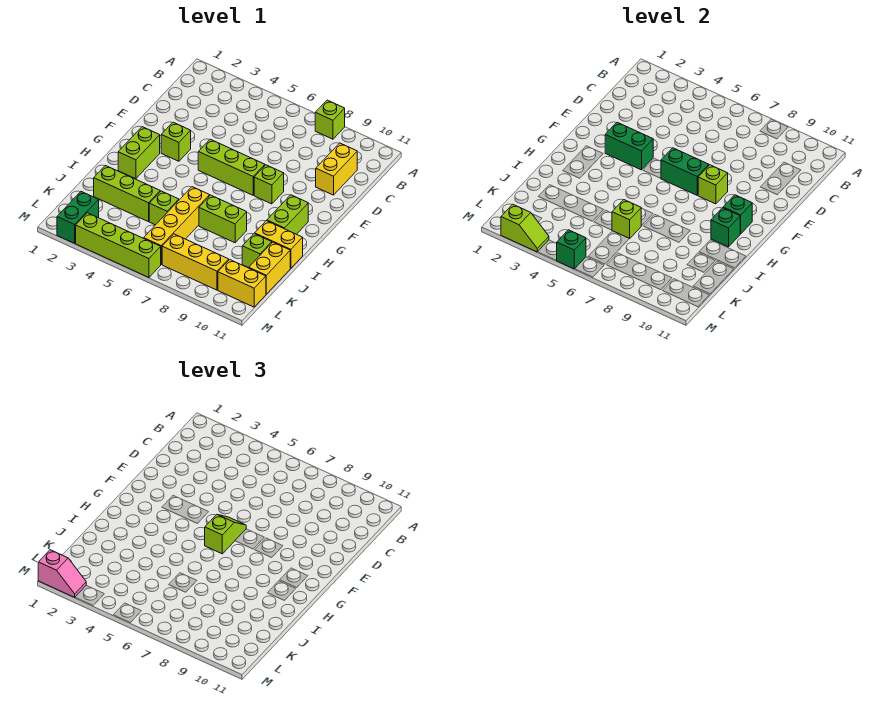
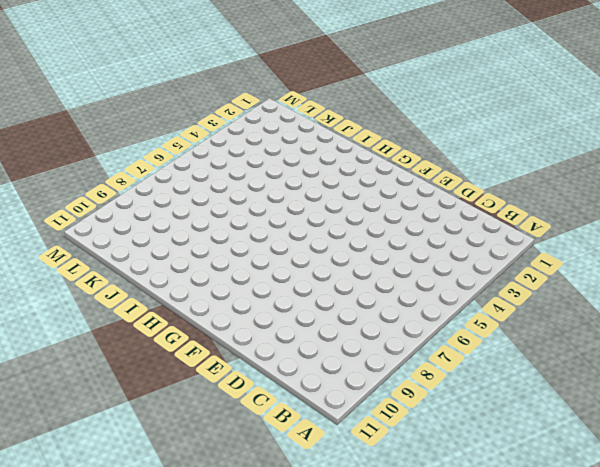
none -> lime 1x1 brick [315,100,345,139]
none -> yellow 1x2 brick [316,143,357,195]
none -> lime 1x1 brick [161,122,191,161]

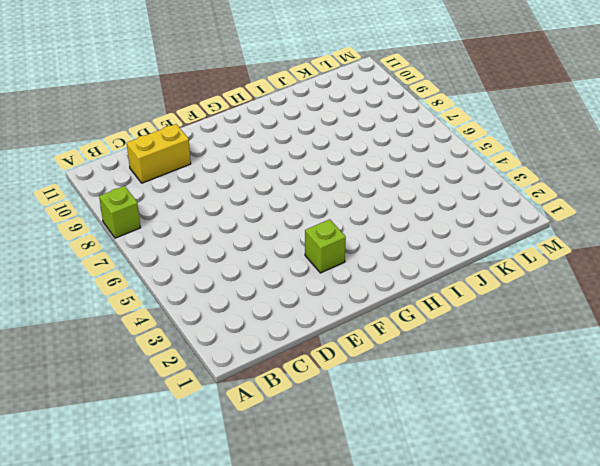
none -> lime 1x3 brick [198,139,265,195]
none -> lime 1x1 brick [254,165,284,204]
none -> lime 1x2 brick [118,127,160,179]

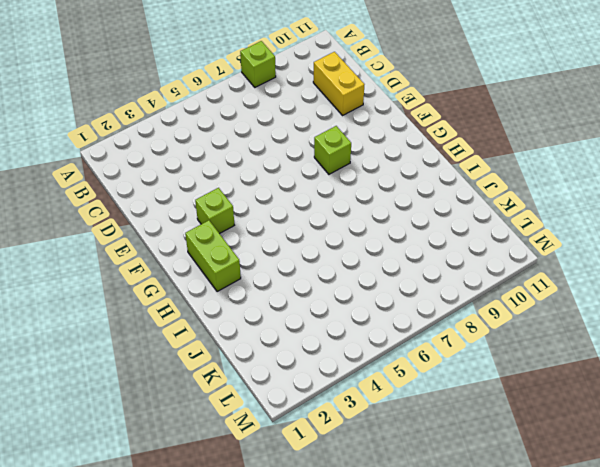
none -> lime 1x3 brick [198,139,265,195]
none -> lime 1x2 brick [267,195,308,234]
none -> yellow 1x4 brick [144,187,210,264]

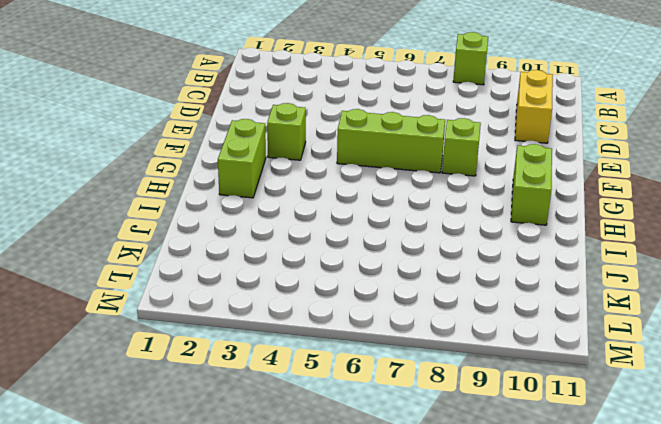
none -> yellow 1x4 brick [144,187,210,264]
none -> lime 1x2 brick [199,195,247,243]
none -> yellow 1x2 brick [255,221,303,268]

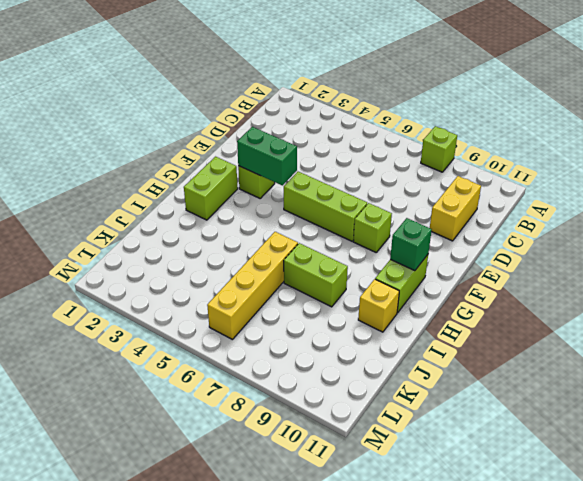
yellow 1x1 brick [358,279,399,332] -> yellow 1x2 brick [255,221,303,268]
none -> lime 1x3 brick [94,166,160,222]
none -> lime 1x1 brick [149,191,179,225]
none -> lime 1x1 brick [242,234,272,268]

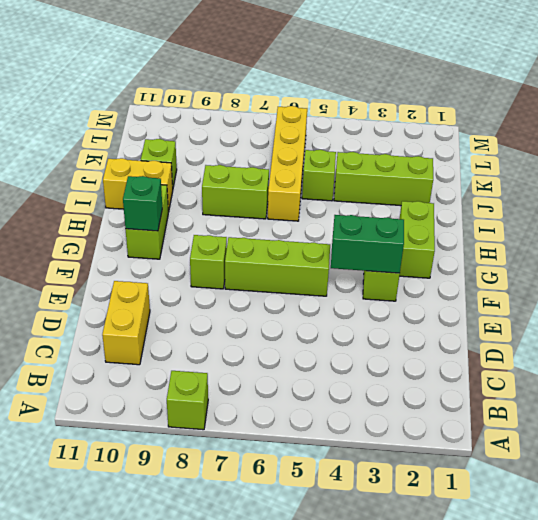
none -> yellow 1x2 brick [249,242,290,294]
none -> green 1x2 brick [57,192,99,243]
none -> yellow 1x3 brick [162,234,229,290]

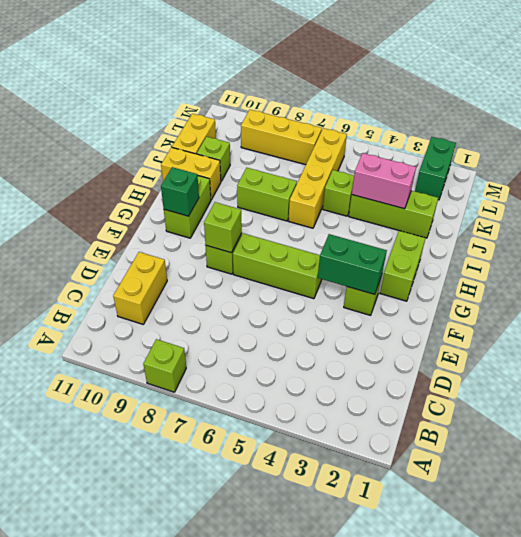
pink 1x2 brick [352,153,416,209] -> none
none -> yellow 1x2 brick [218,260,266,307]
none -> lime 1x4 brick [76,213,161,277]
none -> green 1x2 brick [661,148,709,195]

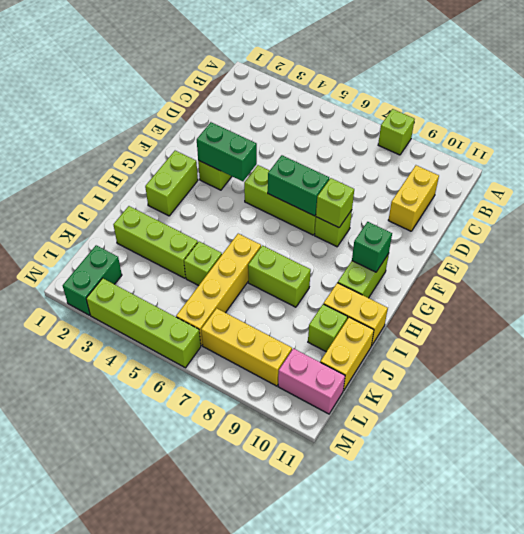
pink 1x2 brick [278,348,345,414] -> yellow 1x2 brick [218,260,266,307]
none -> green 1x1 brick [711,208,740,247]
none -> lime 1x1 brick [612,200,641,239]
none -> lime 1x2 slope [501,204,549,252]

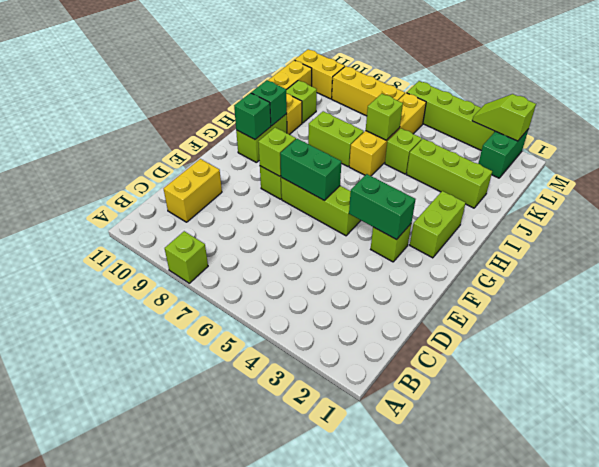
none -> green 1x1 brick [556,230,586,269]
none -> lime 1x2 slope [205,515,246,554]
none -> pink 1x2 slope [38,550,86,597]

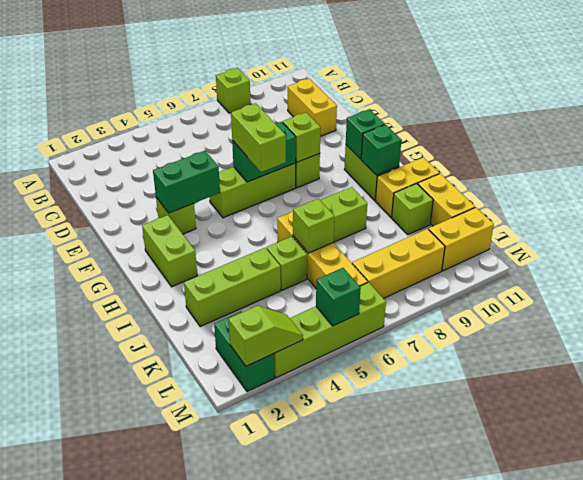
lime 1x2 brick [231,103,286,172] -> lime 1x2 slope [205,515,246,554]
none -> pink 1x2 slope [38,550,86,597]

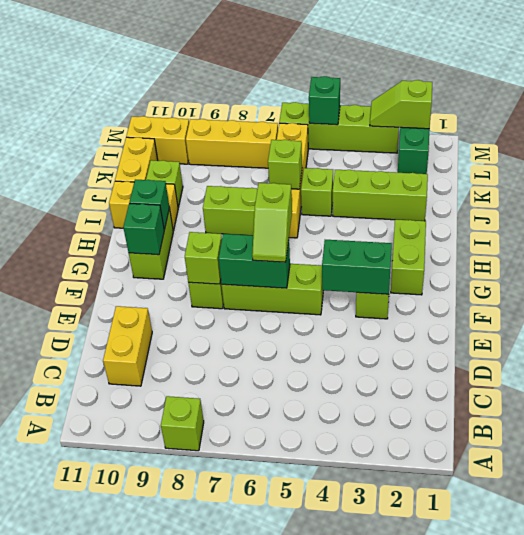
none -> pink 1x2 slope [38,550,86,597]

